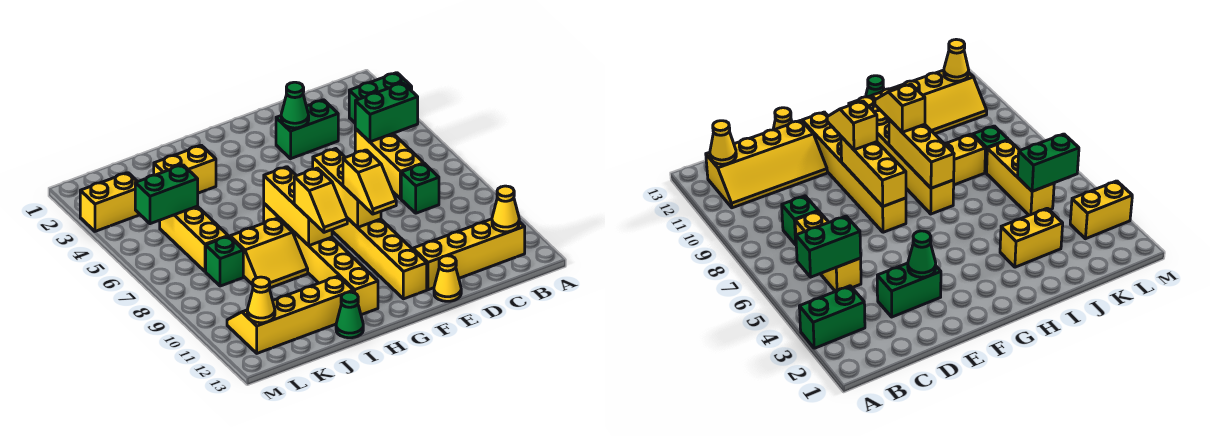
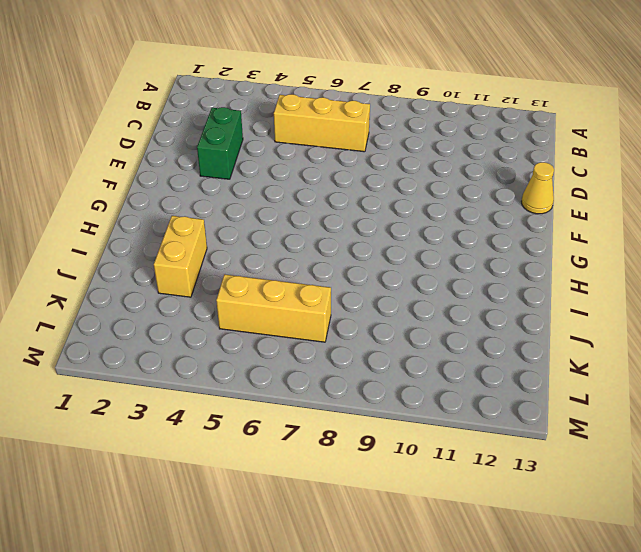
none -> green 1x2 brick [349,73,412,123]
none -> yellow 2x4 slope [413,219,525,290]
none -> green 1x1 brick [401,164,439,213]

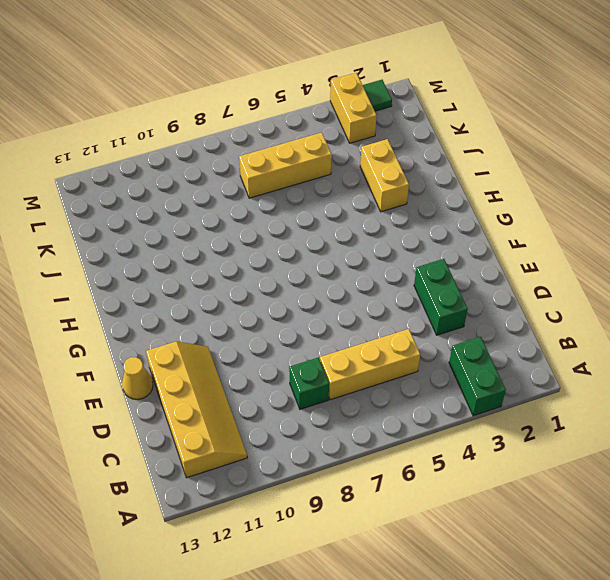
green 1x1 tile [363,80,392,111] -> none
none -> yellow 1x6 brick [332,218,427,299]
none -> yellow 1x6 brick [264,204,378,315]
none -> yellow 2x2 slope [230,218,308,288]

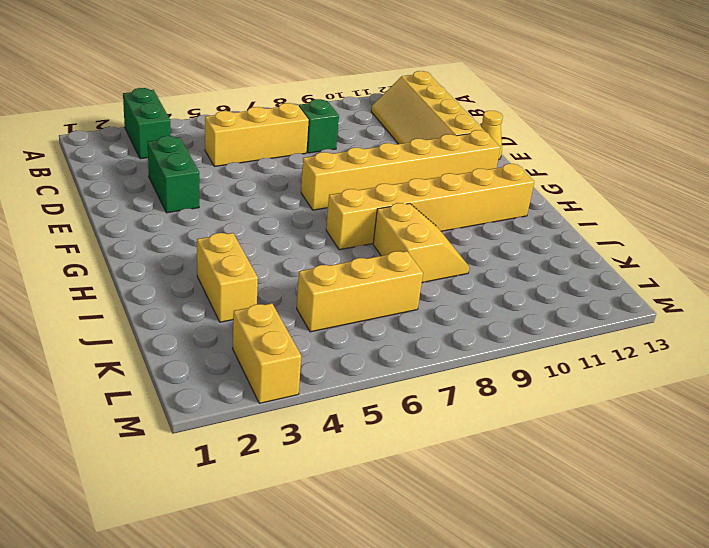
none -> yellow 2x4 slope [227,276,353,353]
none -> green 1x1 cone [336,292,363,338]
none -> green 1x1 brick [206,236,243,286]

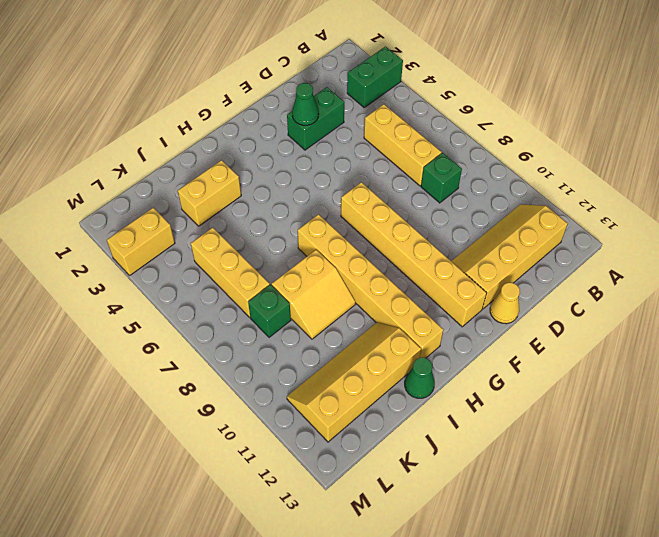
none -> green 1x2 brick [355,83,418,142]
none -> yellow 1x1 cone [492,186,519,232]
none -> yellow 1x3 brick [313,149,381,227]

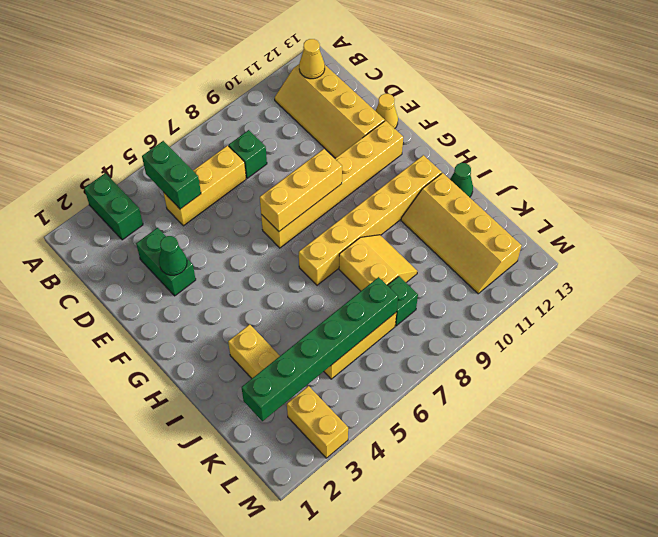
green 1x6 brick [242,277,398,421] -> green 1x2 brick [135,165,198,224]
none -> yellow 1x3 brick [264,167,332,246]
none -> yellow 1x1 cone [247,277,275,323]
none -> yellow 1x2 slope [343,150,396,214]

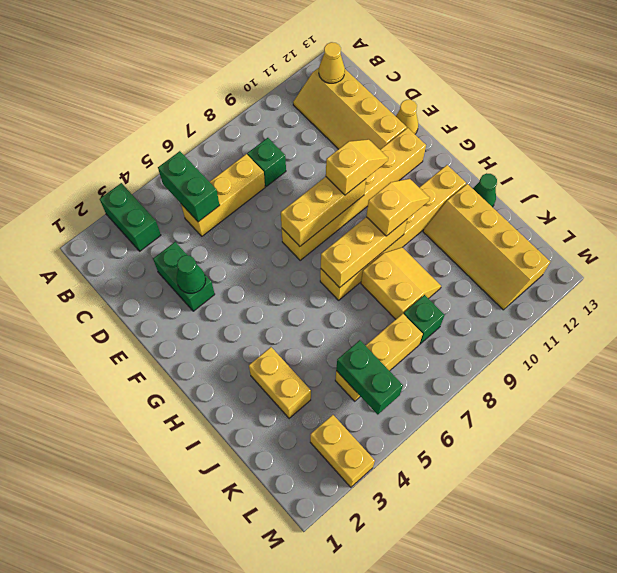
none -> yellow 1x1 cone [247,277,275,323]

